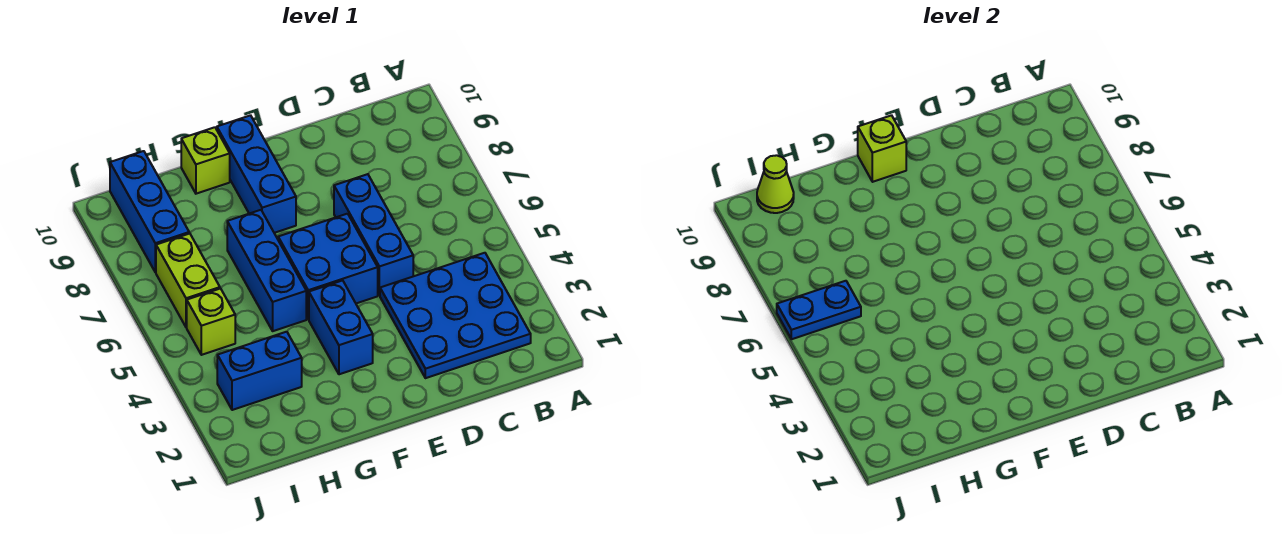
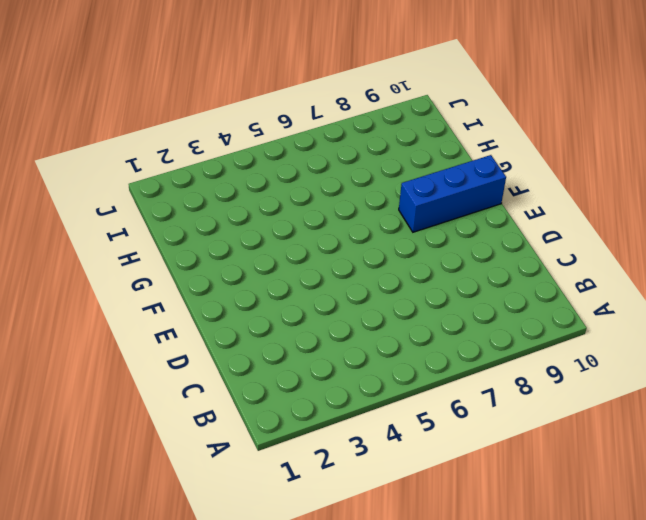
none -> blue 3x3 plate [380,253,531,378]
none -> blue 1x3 brick [334,174,413,296]
none -> blue 2x2 brick [278,214,378,319]

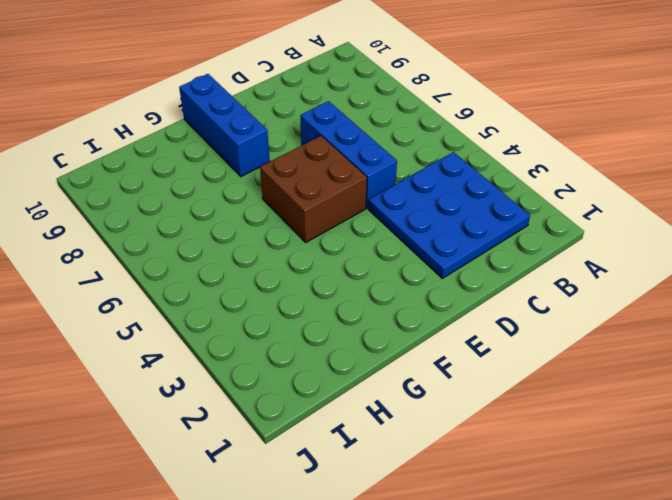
brown 2x2 brick [260,136,367,242] -> blue 2x2 brick [278,214,378,319]
none -> blue 1x2 brick [309,280,373,374]
none -> blue 1x3 brick [227,210,306,331]
none -> lime 1x1 brick [181,127,230,194]

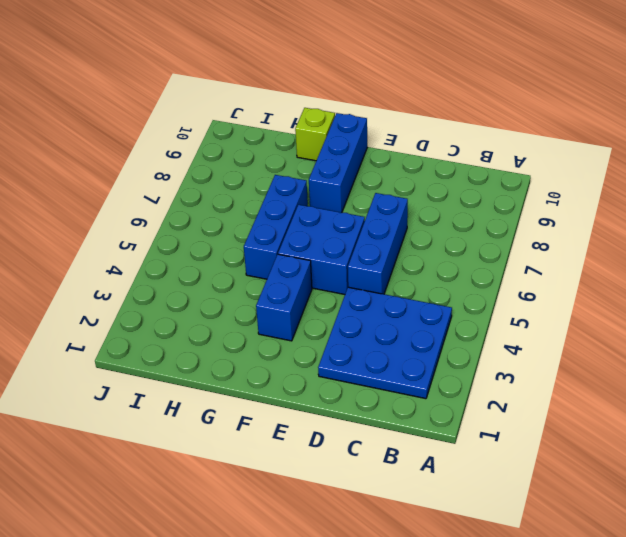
none -> blue 1x2 brick [217,332,302,410]
none -> lime 1x1 brick [187,289,235,355]
none -> lime 1x2 brick [156,233,220,327]

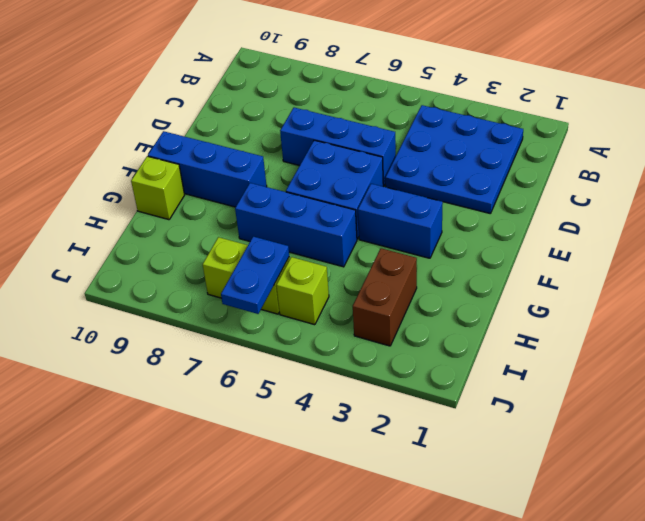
brown 1x2 brick [353,248,417,346] -> blue 1x2 brick [217,332,302,410]
none -> blue 1x3 brick [110,151,189,272]
none -> lime 1x1 brick [858,115,906,182]
none -> lime 1x1 cone [757,155,794,213]

